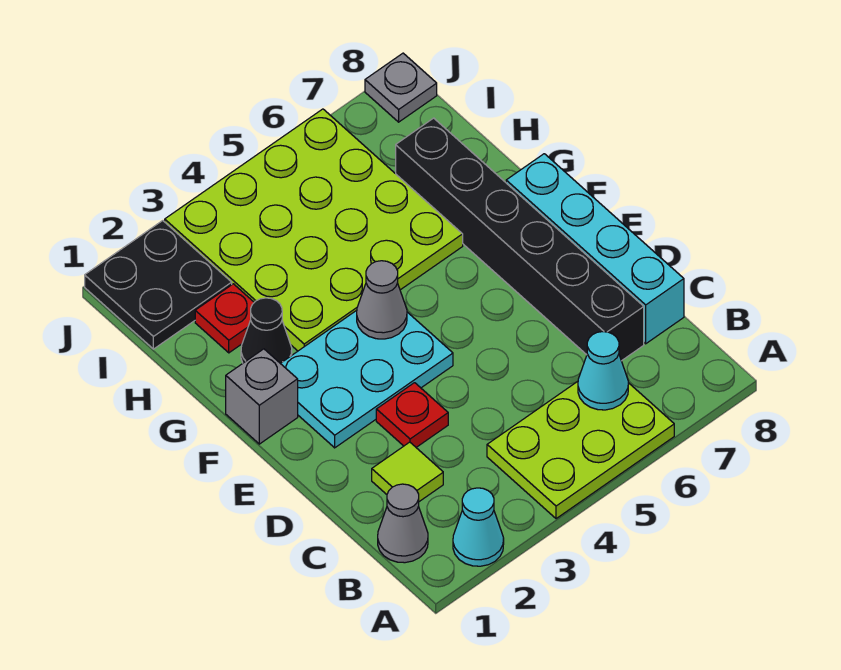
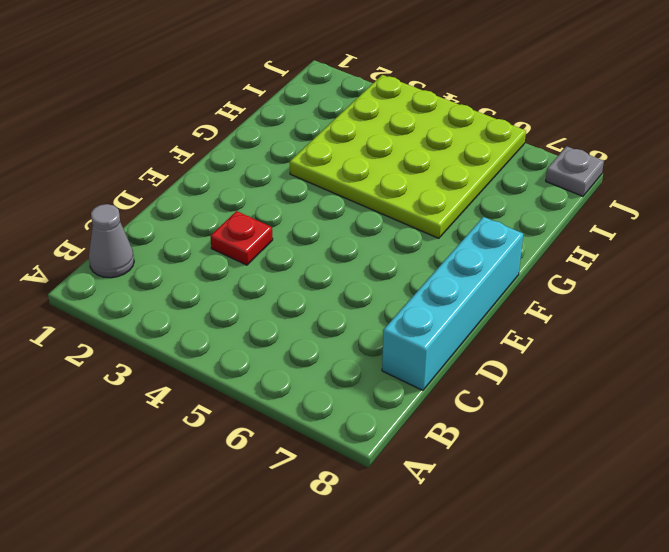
none -> cyan 1x1 cone [453,488,504,566]
none -> lime 2x3 plate [487,381,674,519]
none -> lime 1x1 tile [372,442,443,502]

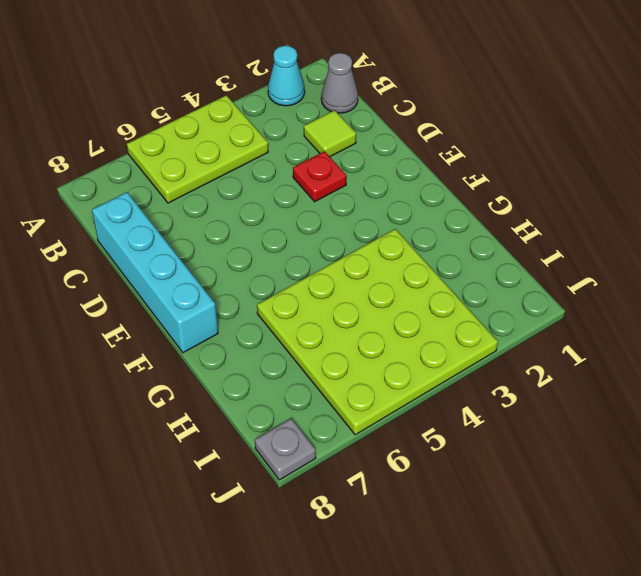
none -> black 1x6 brick [396,118,644,361]
none -> cyan 2x3 plate [280,310,453,448]
none -> grey 1x1 brick [226,349,298,444]

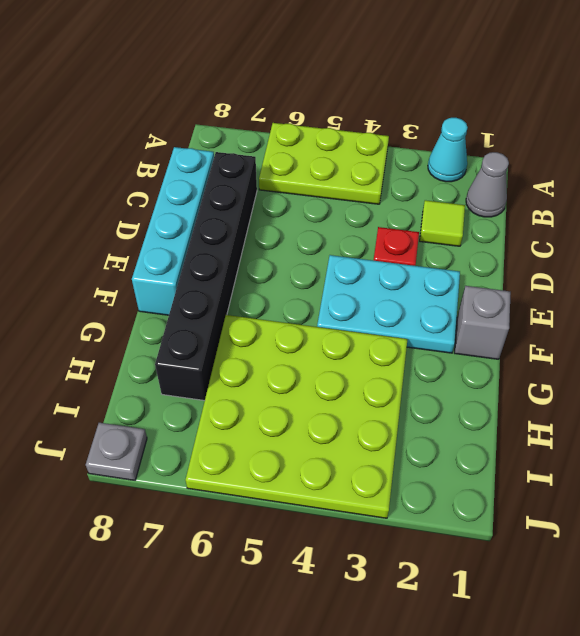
none -> black 1x1 cone [241,298,292,363]
none -> red 1x1 plate [195,284,254,353]
none -> black 2x2 plate [85,221,232,349]

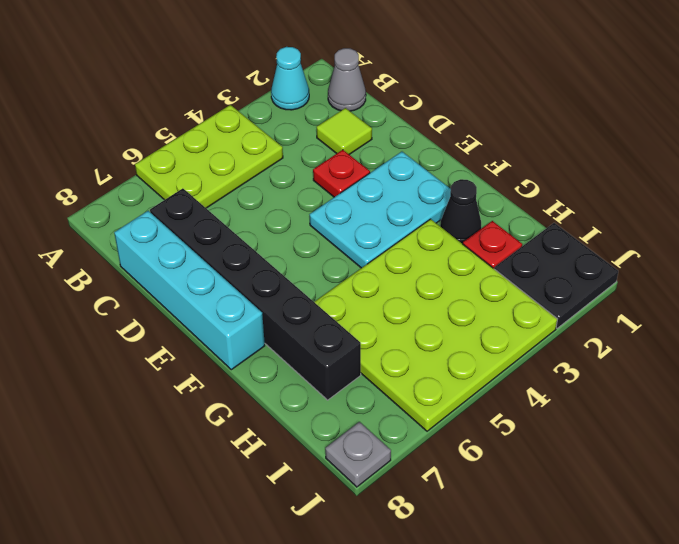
none -> grey 1x1 brick [226,349,298,444]
none -> cyan 1x1 cone [578,332,628,410]
none -> grey 1x1 cone [357,261,407,339]

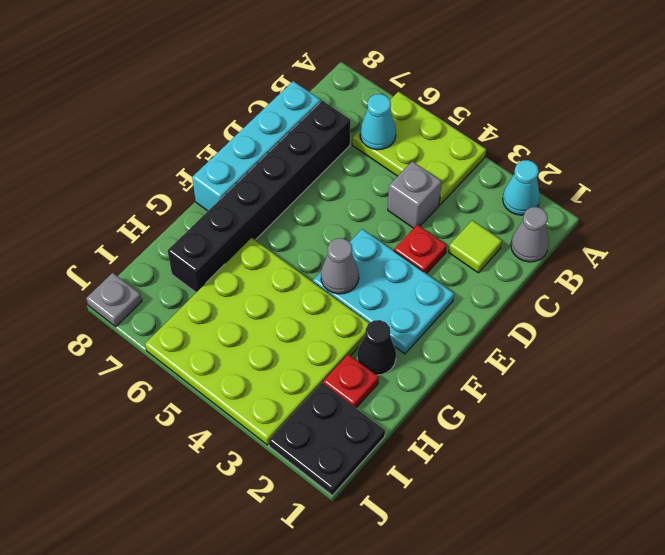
grey 1x1 brick [388,161,442,228] -> grey 1x1 brick moved to [226,349,298,444]

